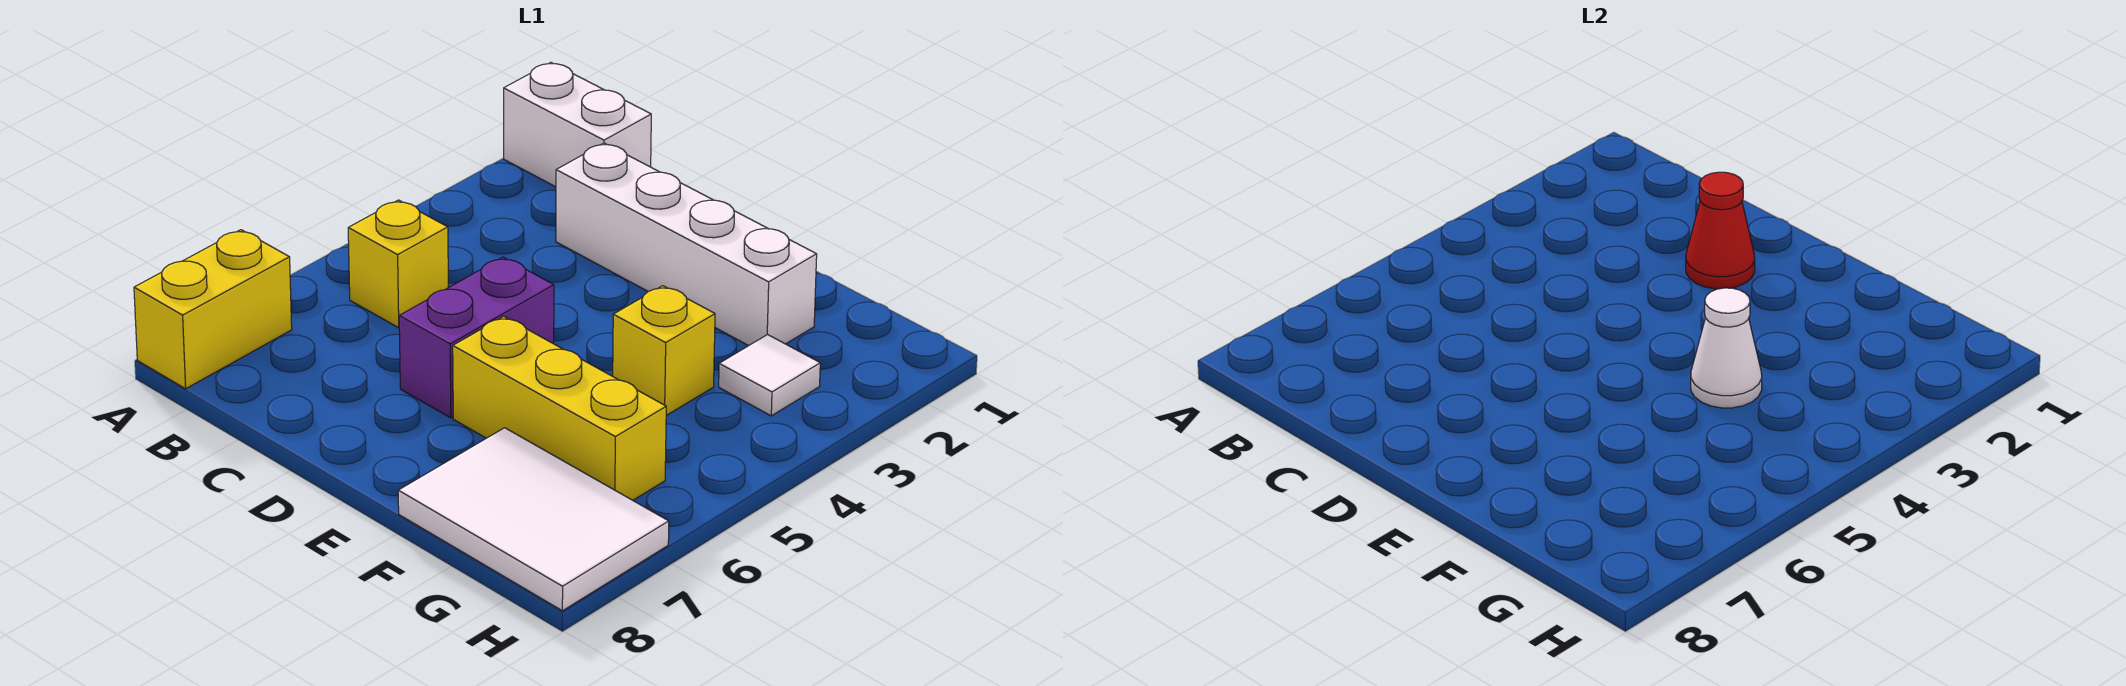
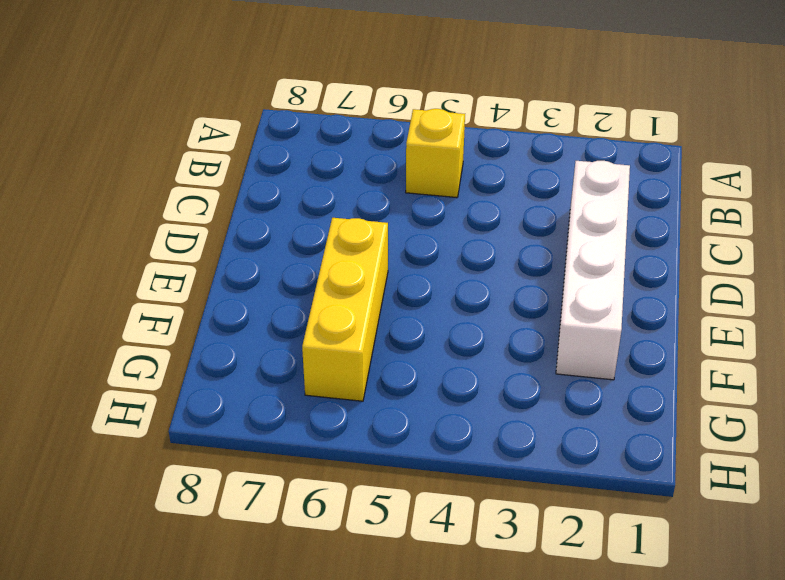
none -> white 1x2 brick [504,63,651,187]
none -> yellow 1x2 brick [134,230,292,389]

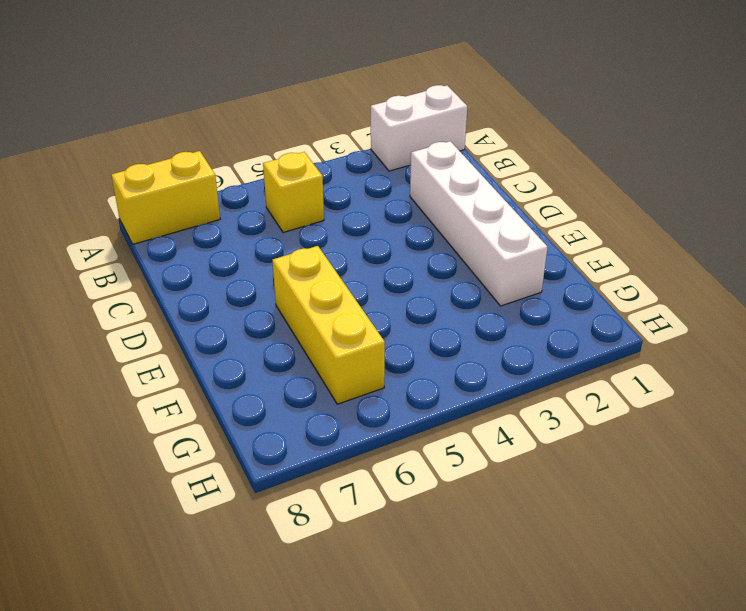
white 1x2 brick [371,85,467,171] -> white 1x2 brick turned to [504,63,651,187]
none -> purple 1x2 brick [399,257,554,418]
none -> yellow 1x1 brick [613,286,715,416]

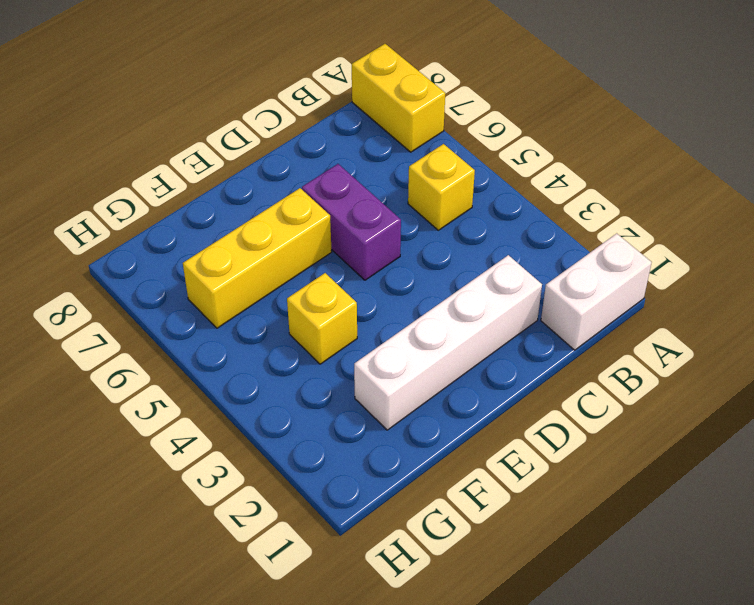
none -> white 2x3 tile [398,428,669,611]
none -> white 1x1 tile [719,335,820,416]

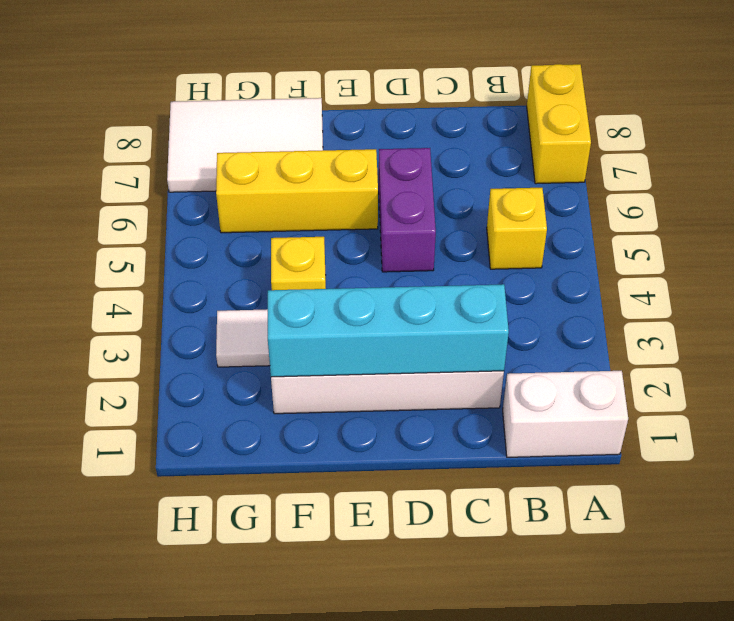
cyan 1x4 brick [268,284,509,377] -> red 1x1 cone [1686,172,1755,289]
none -> white 1x1 cone [1691,288,1762,408]

